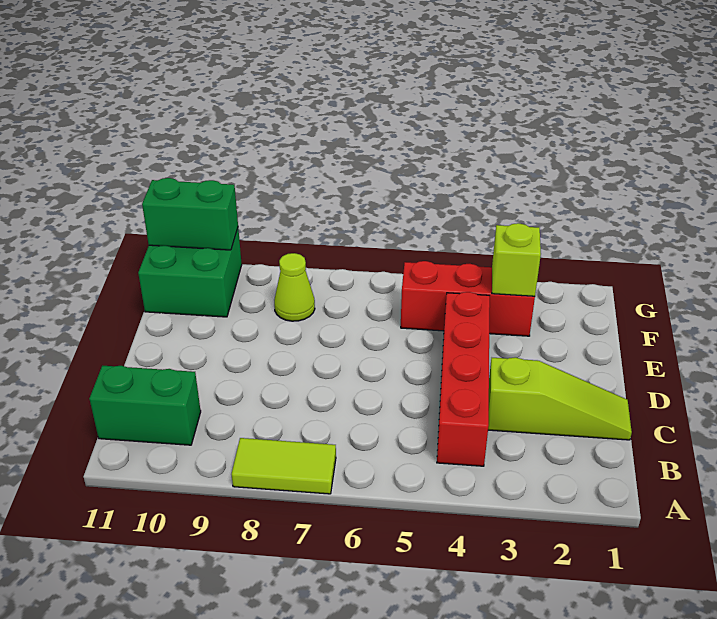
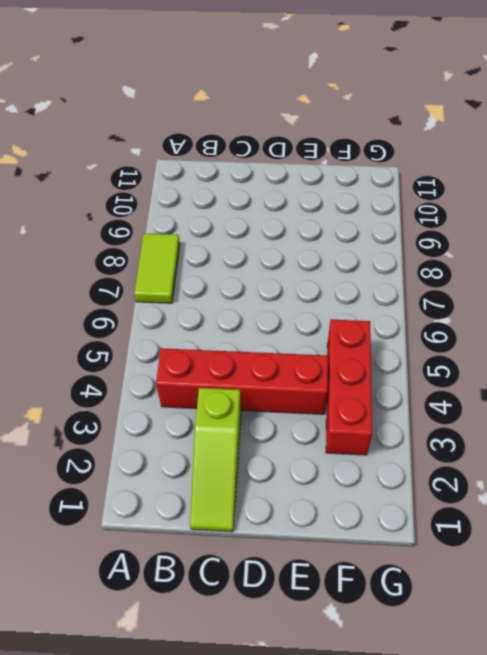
none -> green 1x2 brick [89,366,201,445]
none -> lime 1x1 cone [274,253,315,321]

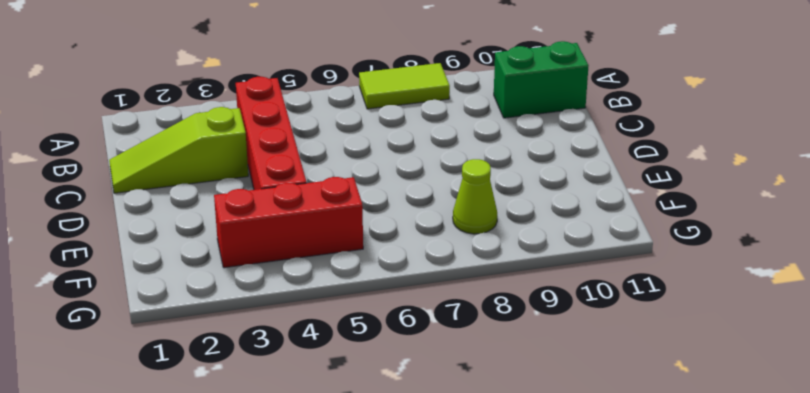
none -> green 2x2 brick [138,228,242,317]
none -> lime 1x1 brick [492,223,541,296]

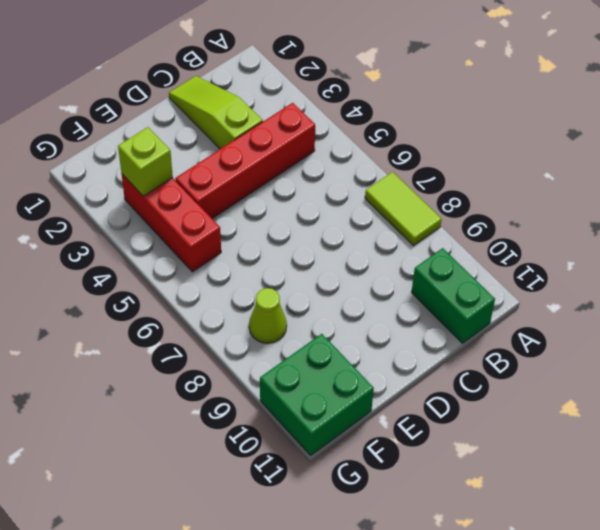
none -> green 1x2 brick [142,178,238,250]

